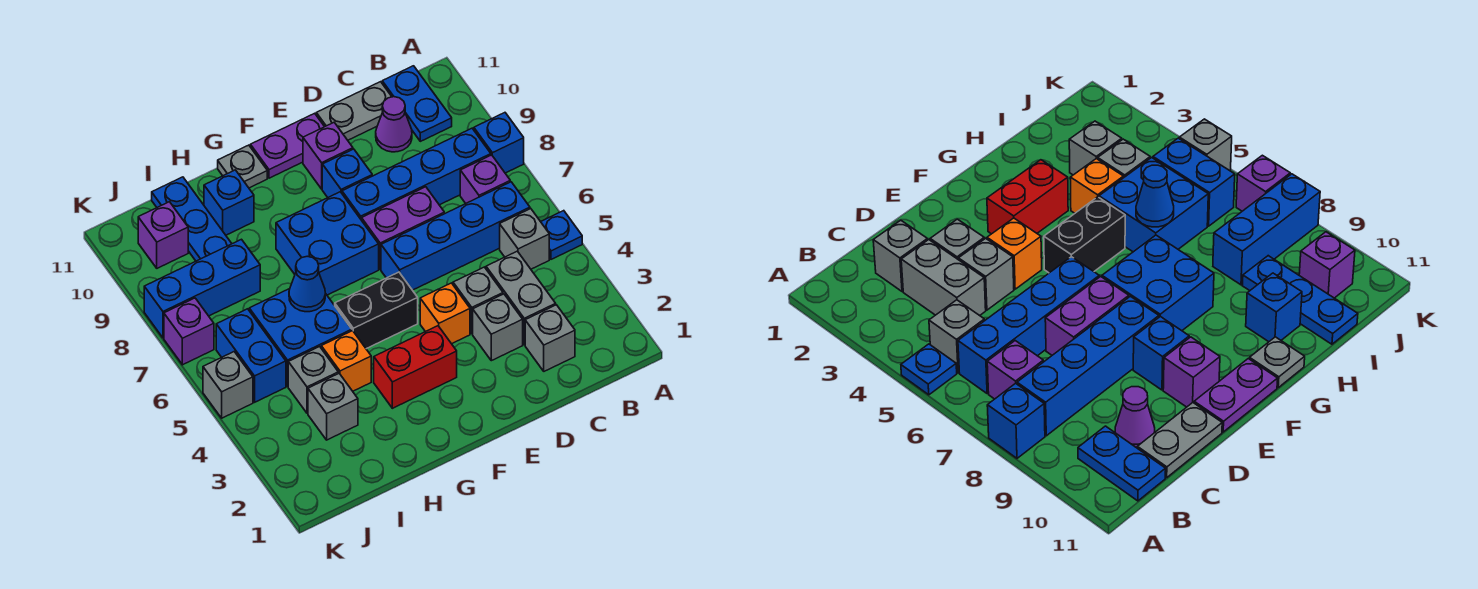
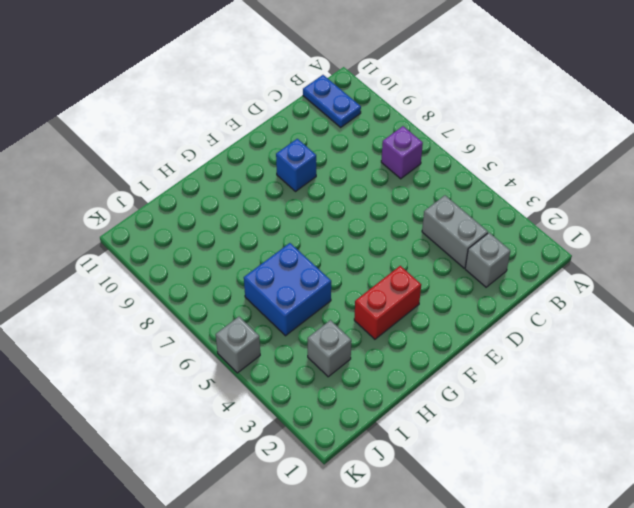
none -> blue 1x1 plate [541,211,582,259]
none -> blue 1x1 brick [474,113,524,173]
none -> grey 1x1 brick [500,209,549,269]
none -> blue 1x4 brick [381,182,530,290]

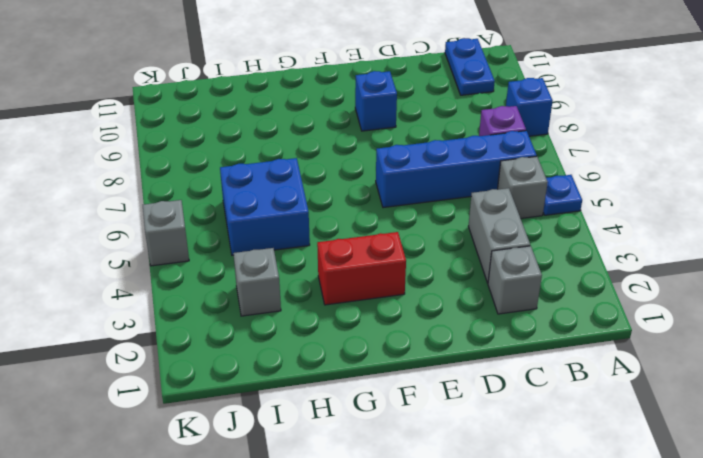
none -> blue 1x4 brick [342,128,491,220]
none -> purple 1x1 cone [376,97,412,152]
none -> grey 1x2 plate [316,82,392,140]
none -> grey 1x1 brick [473,294,523,361]

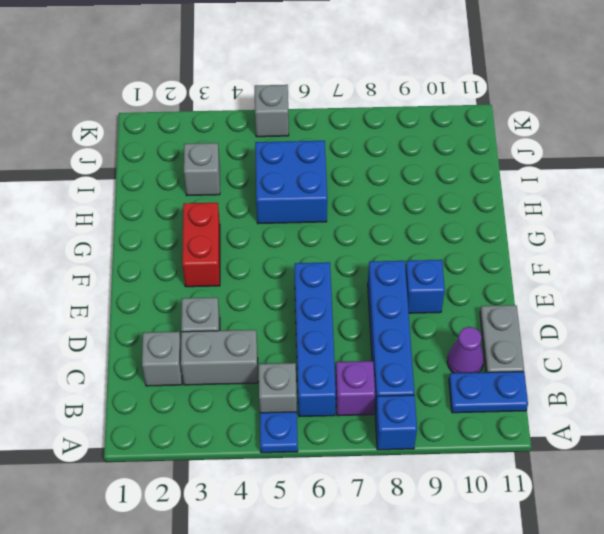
none -> grey 1x1 brick [453,267,503,334]
none -> purple 1x2 brick [362,187,444,269]
none -> orange 1x1 brick [420,283,470,344]
none -> purple 1x1 brick [303,123,353,189]

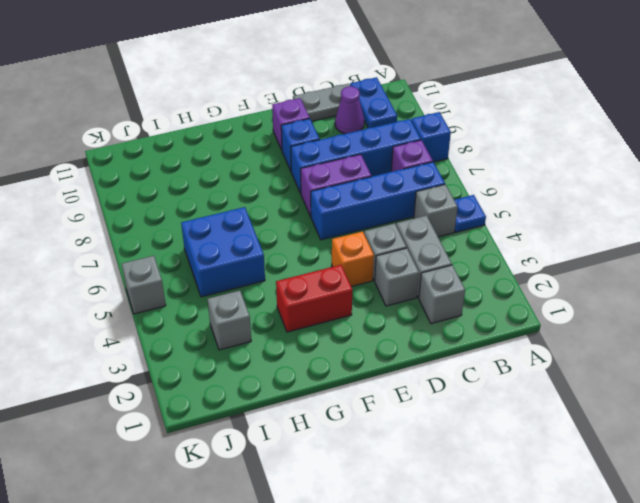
none -> purple 1x2 plate [250,113,324,178]
none -> black 1x2 brick [335,272,418,349]
none -> blue 2x2 brick [276,192,379,295]
none -> grey 1x1 plate [218,145,267,188]

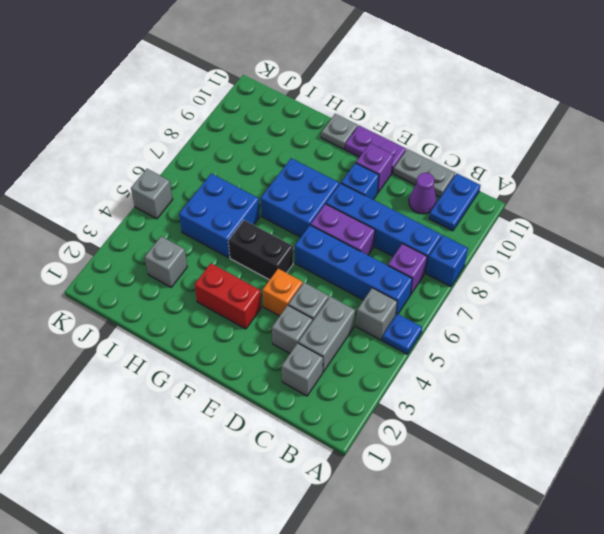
none -> orange 1x1 brick [321,331,371,391]
none -> blue 1x1 brick [204,170,254,235]
none -> grey 1x1 brick [288,347,338,413]
none -> blue 1x3 brick [144,239,260,338]

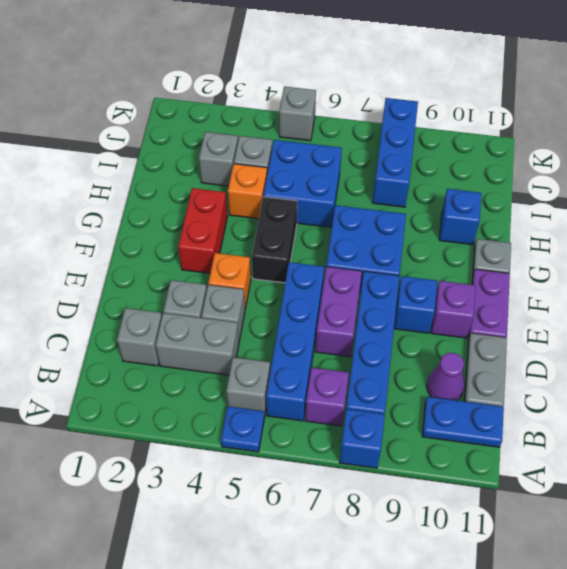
none -> blue 1x3 plate [152,177,232,261]
none -> blue 1x2 brick [216,309,286,402]
none -> purple 1x1 brick [138,202,188,268]
none -> purple 1x1 brick [164,298,214,365]

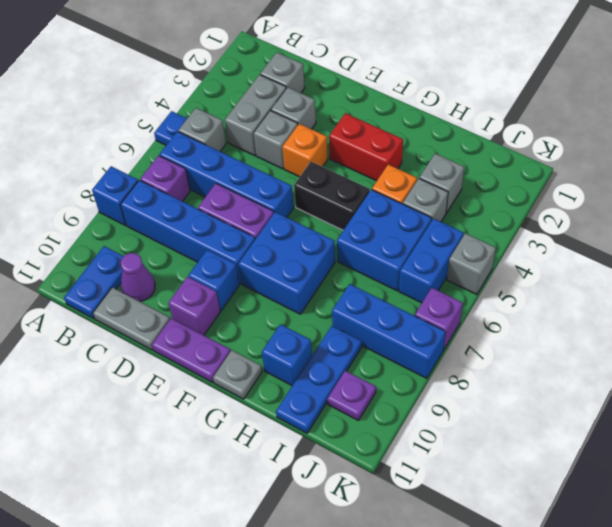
purple 1x1 plate [327,371,376,420] -> purple 1x1 brick [138,202,188,268]
none -> blue 1x1 cone [289,256,325,312]

